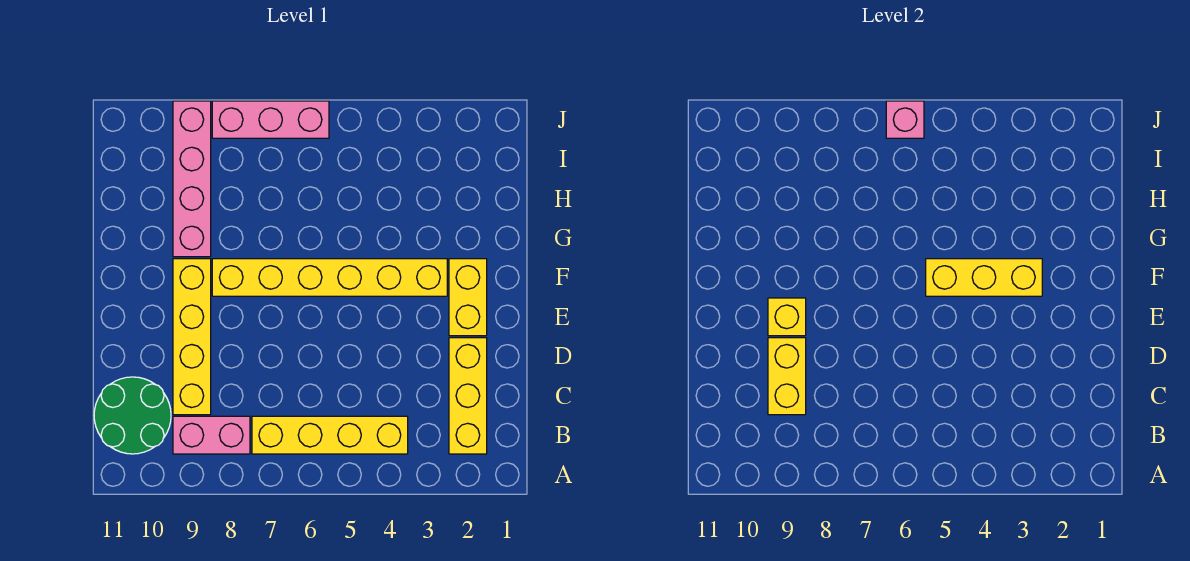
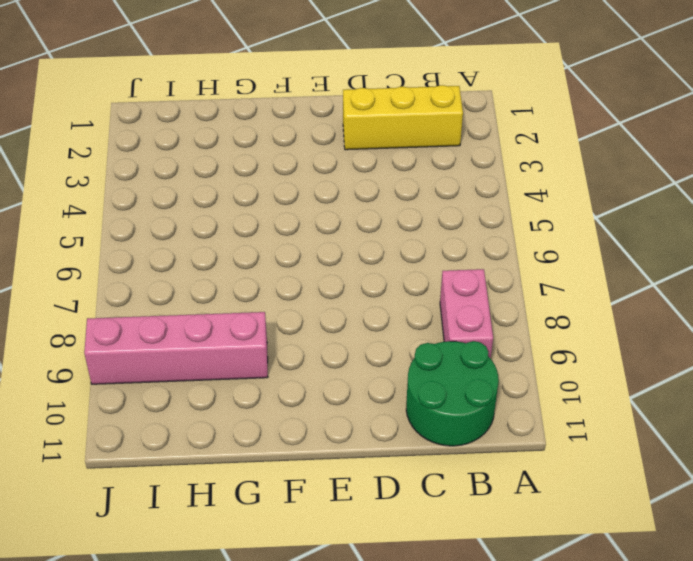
none -> yellow 1x4 brick [252,416,408,454]
none -> yellow 1x4 brick [173,259,211,415]
none -> yellow 1x2 brick [449,259,487,336]

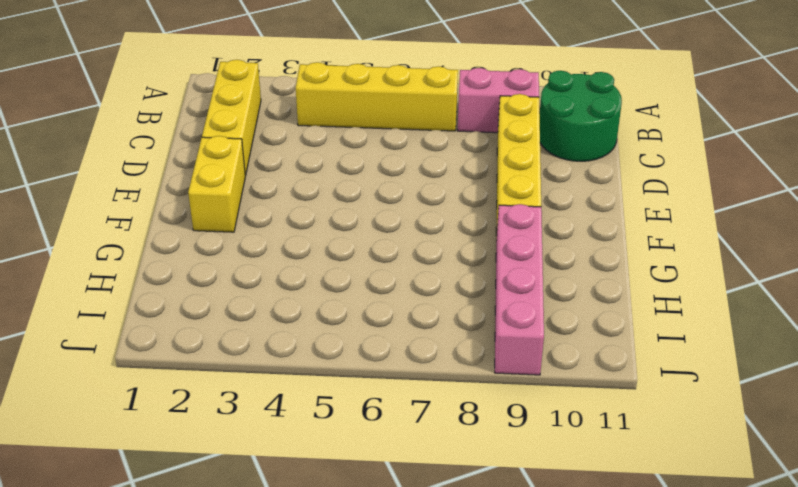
none -> yellow 1x6 brick [212,259,447,296]
none -> pink 1x3 brick [212,101,329,138]
none -> yellow 1x2 brick [768,338,806,415]

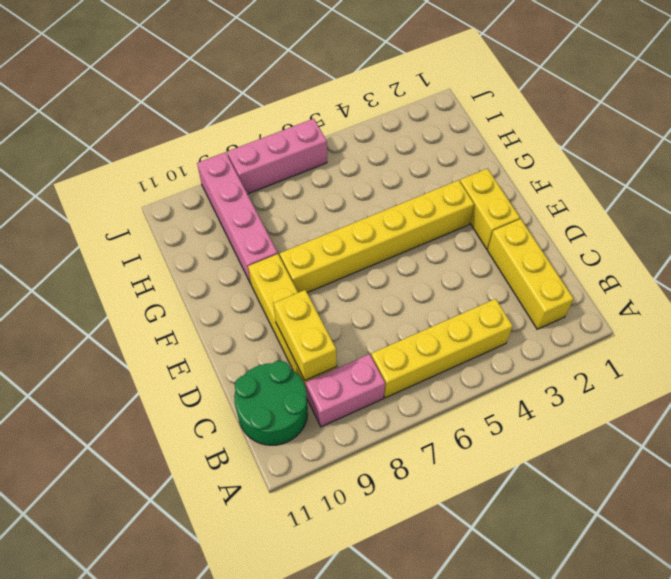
none -> yellow 1x1 brick [768,298,806,336]
none -> yellow 1x3 brick [926,259,1042,296]
none -> pink 1x1 brick [886,101,924,138]

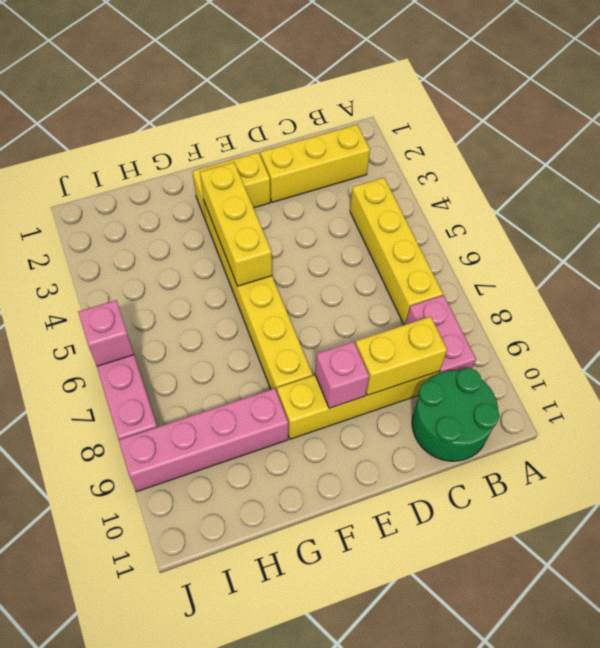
pink 1x1 brick [315,342,369,408] -> yellow 1x1 brick [768,298,806,336]

